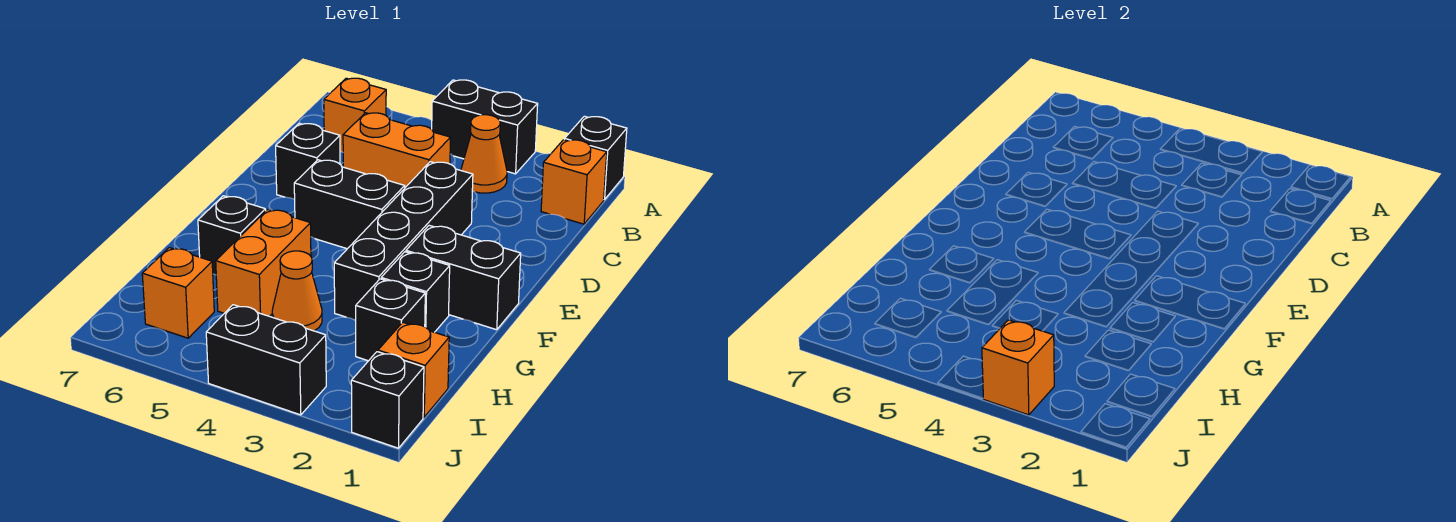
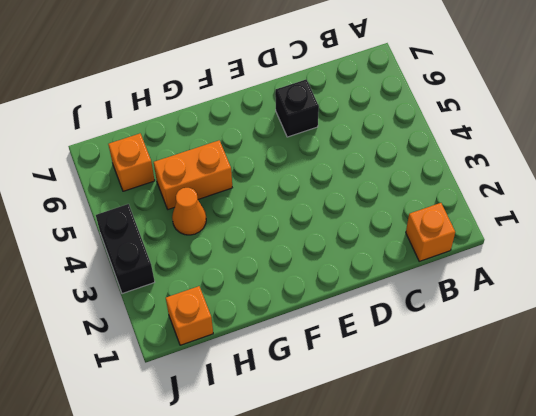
none -> black 1x1 brick [564,116,627,200]
none -> black 1x2 brick [432,80,538,174]
none -> orange 1x1 cone [461,115,507,193]

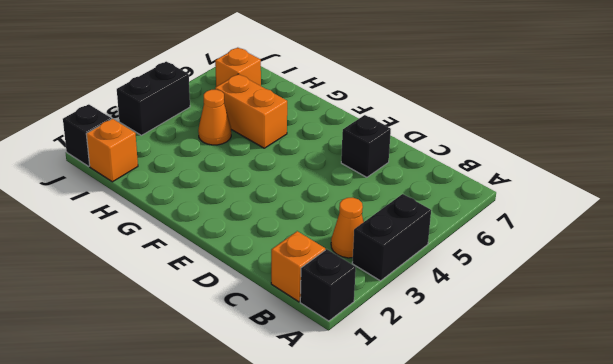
none -> orange 1x1 brick [324,78,386,152]
none -> orange 1x2 brick [343,113,451,188]
none -> black 1x4 brick [334,162,473,320]

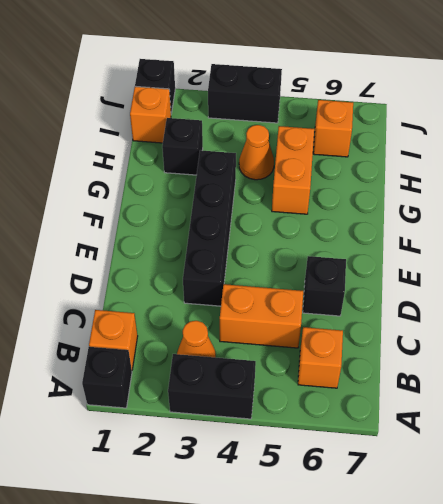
none -> black 1x2 brick [294,160,405,249]
none -> black 1x2 brick [406,225,521,330]
none -> black 1x1 brick [381,252,450,332]

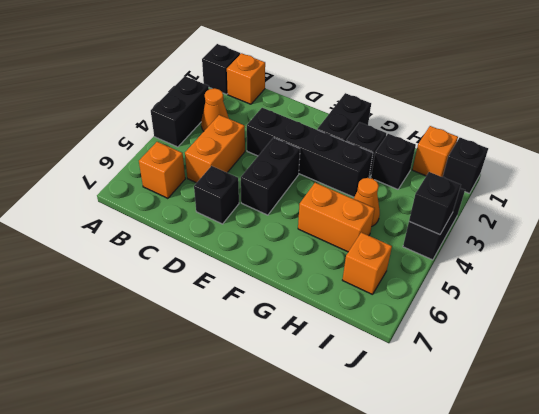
black 1x1 brick [409,172,461,235] -> black 1x1 brick moved to [198,196,266,275]
none -> orange 1x1 brick [982,320,1054,415]

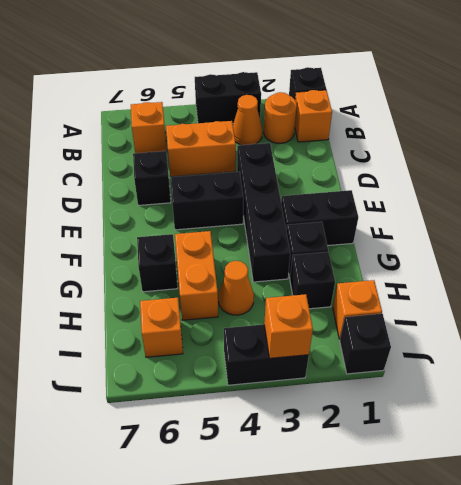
orange 1x1 round brick [264,92,297,143] -> none

